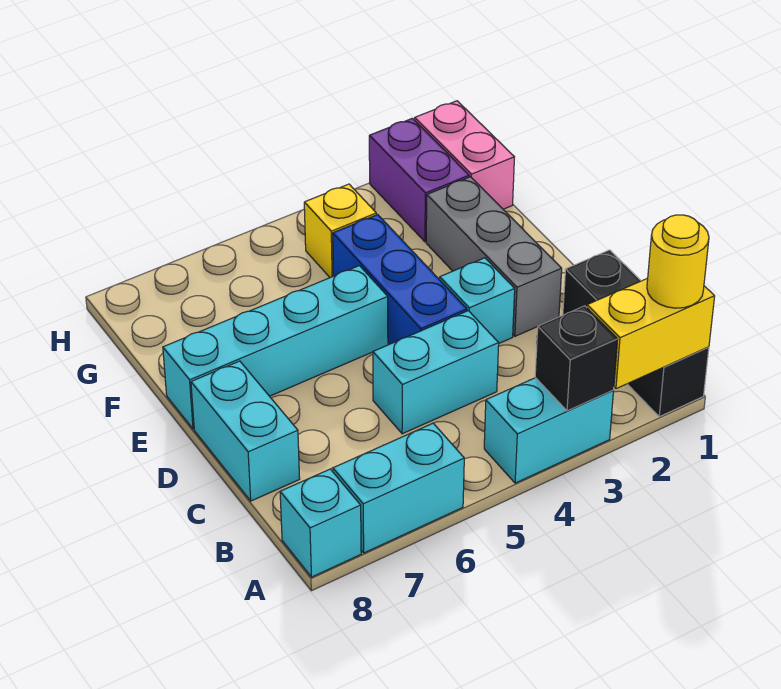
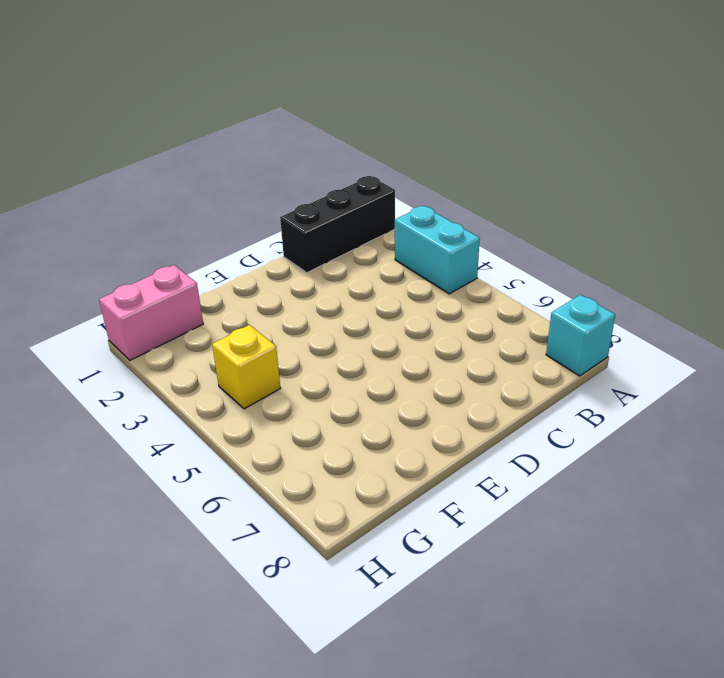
none -> cyan 1x2 brick [333,423,464,553]
none -> cyan 1x2 brick [373,311,499,434]
none -> cyan 1x2 brick [191,361,300,501]

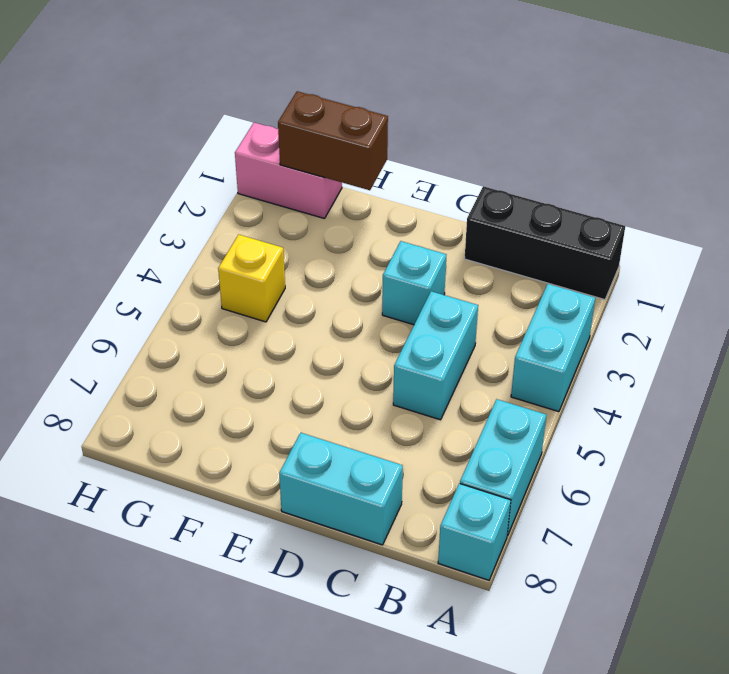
brown 1x2 brick [278,91,388,190] -> none
none -> grey 1x3 brick [426,177,562,336]
none -> blue 1x3 brick [333,215,467,344]
none -> cyan 1x4 brick [163,266,388,429]

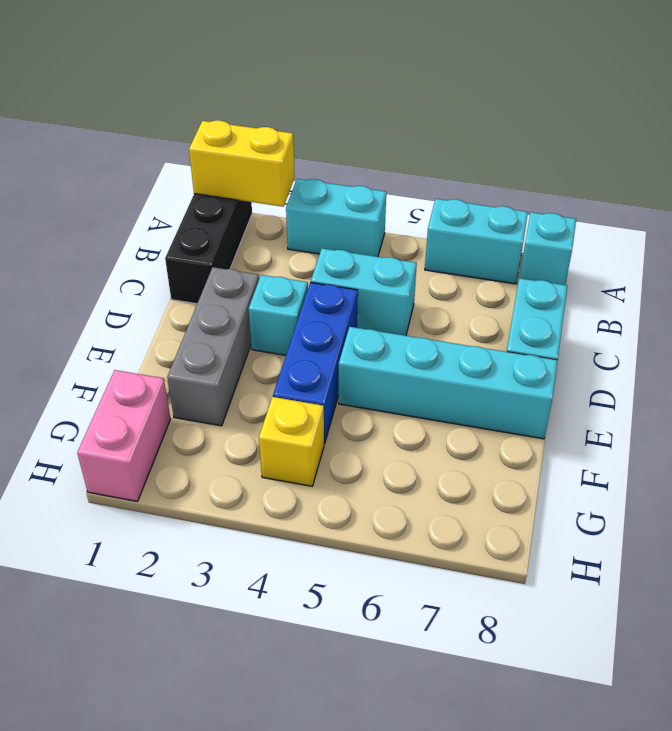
none -> purple 1x2 brick [369,118,469,242]
none -> black 1x1 brick [535,306,618,411]
none -> yellow 1x1 round brick [647,215,709,308]

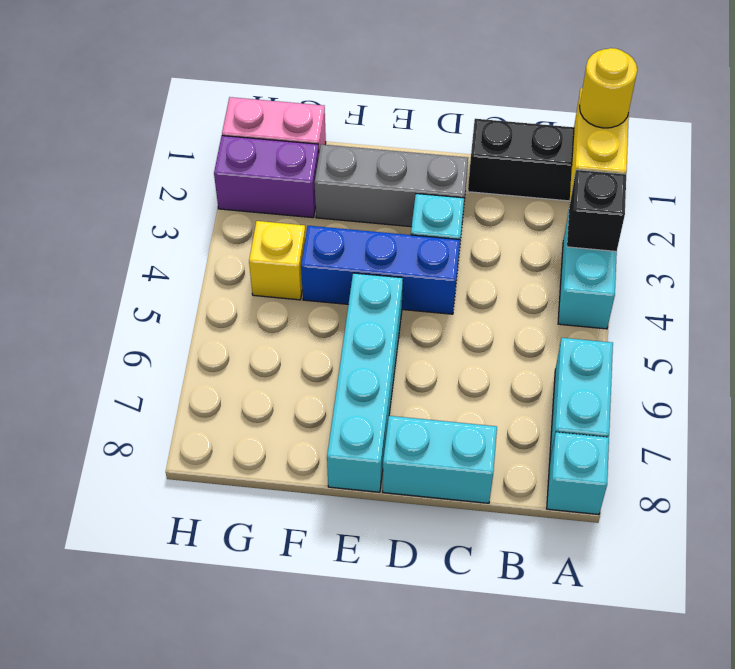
none -> cyan 1x2 brick [373,311,499,434]

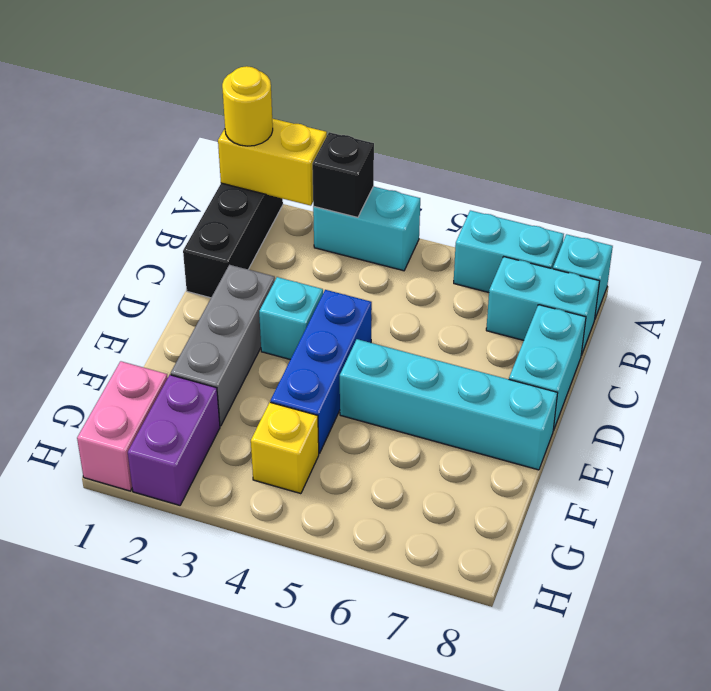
cyan 1x2 brick [486,257,600,355] -> cyan 1x2 brick moved to [373,311,499,434]

